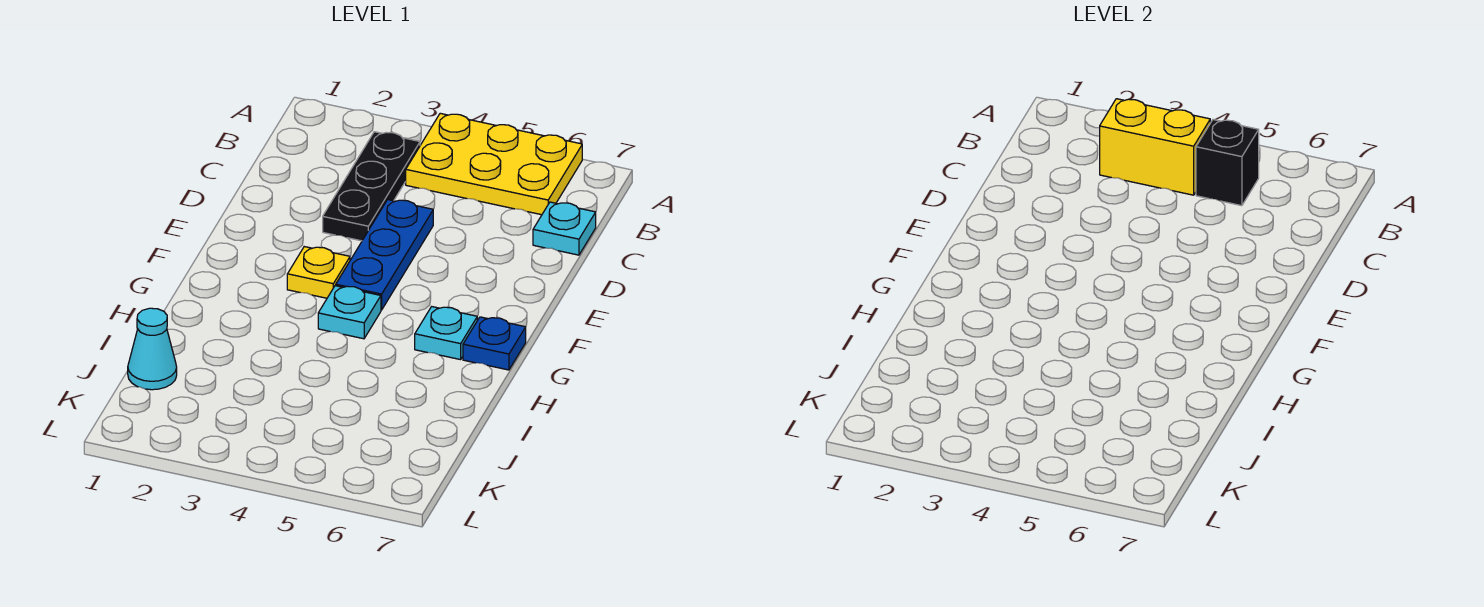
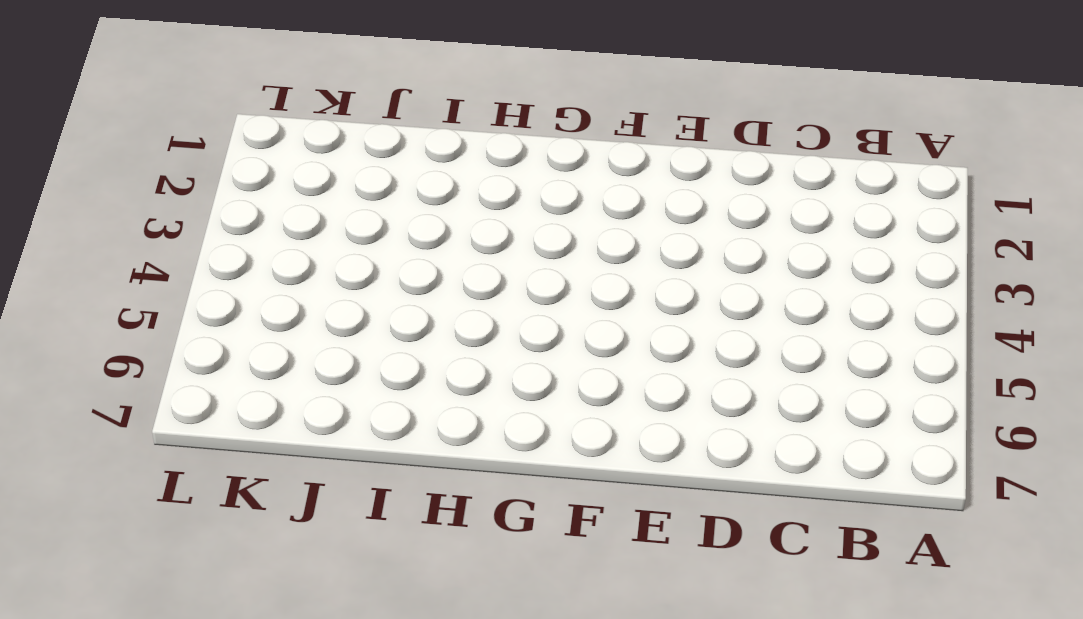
none -> yellow 2x3 plate [406,113,582,215]
none -> black 1x3 plate [323,132,420,241]

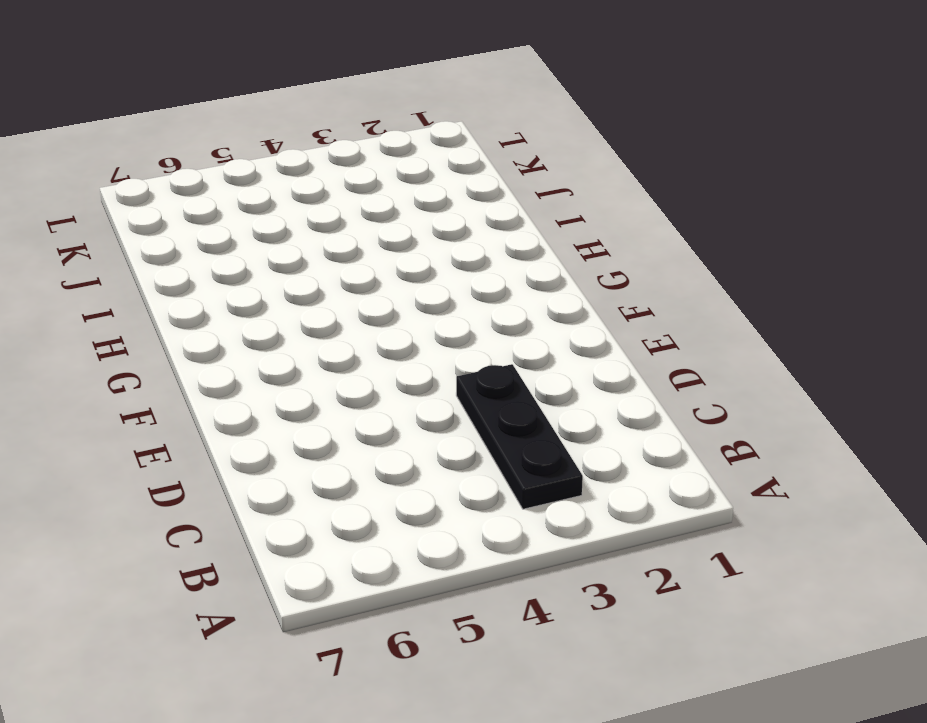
none -> yellow 2x3 plate [406,113,582,215]
none -> cyan 1x1 plate [533,202,596,255]

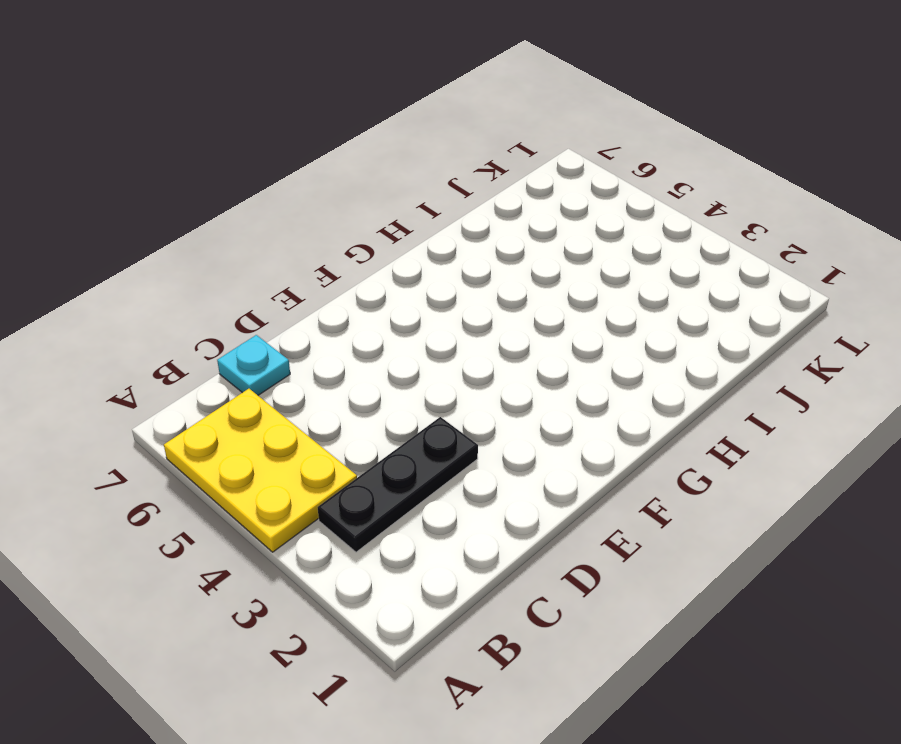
none -> blue 1x3 plate [336,200,433,310]
none -> yellow 1x1 plate [287,247,350,298]

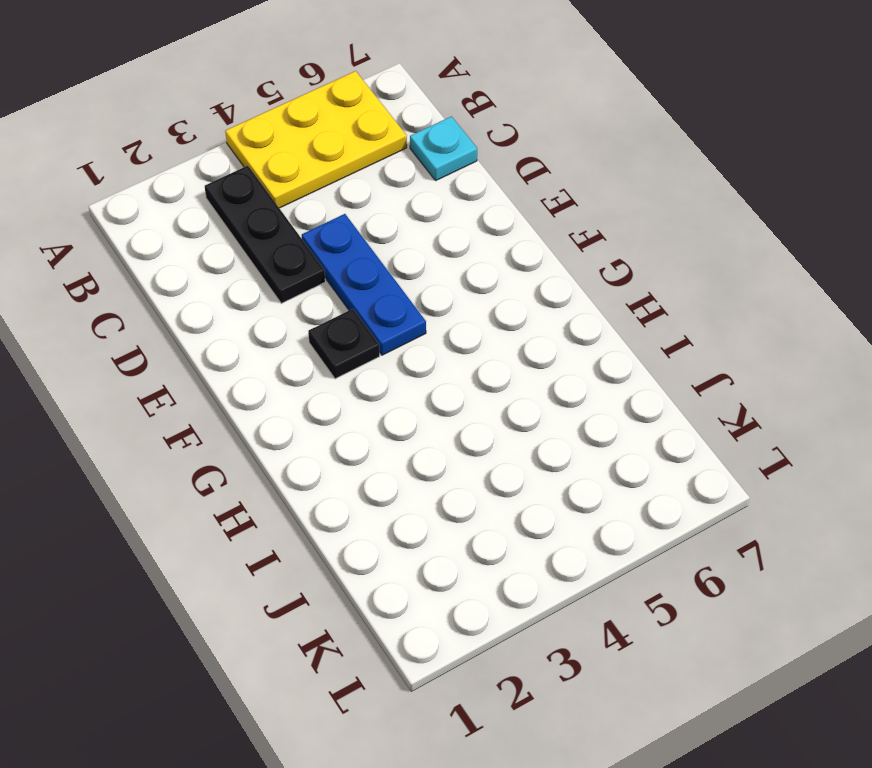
black 1x1 plate [308,309,380,379] -> yellow 1x1 plate [287,247,350,298]
none -> cyan 1x1 plate [318,286,381,339]
none -> cyan 1x1 plate [415,307,477,360]

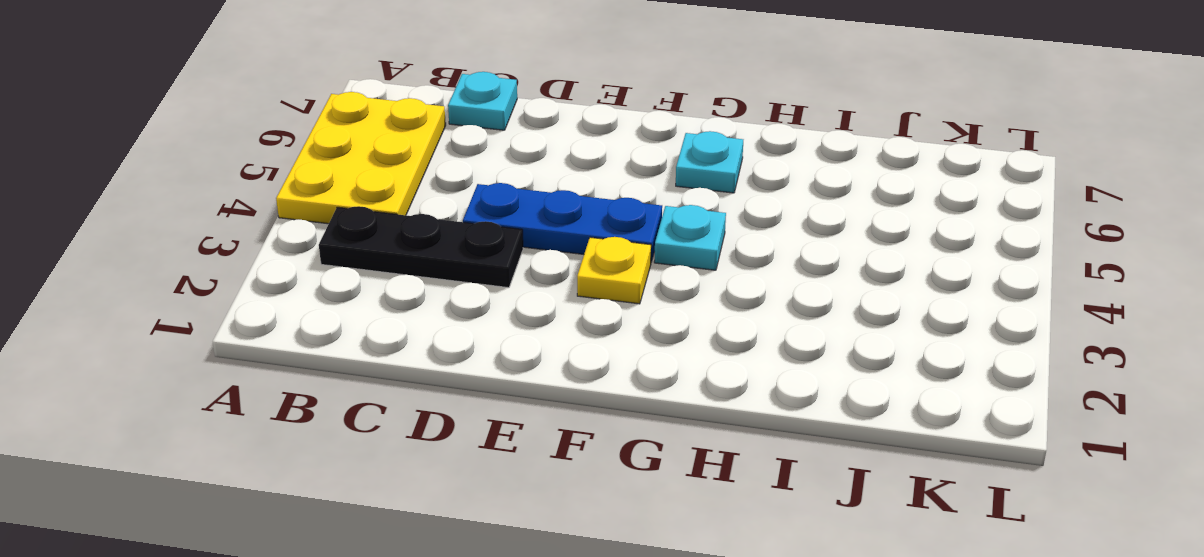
none -> blue 1x1 plate [463,317,526,370]
none -> cyan 1x1 cone [128,308,177,390]

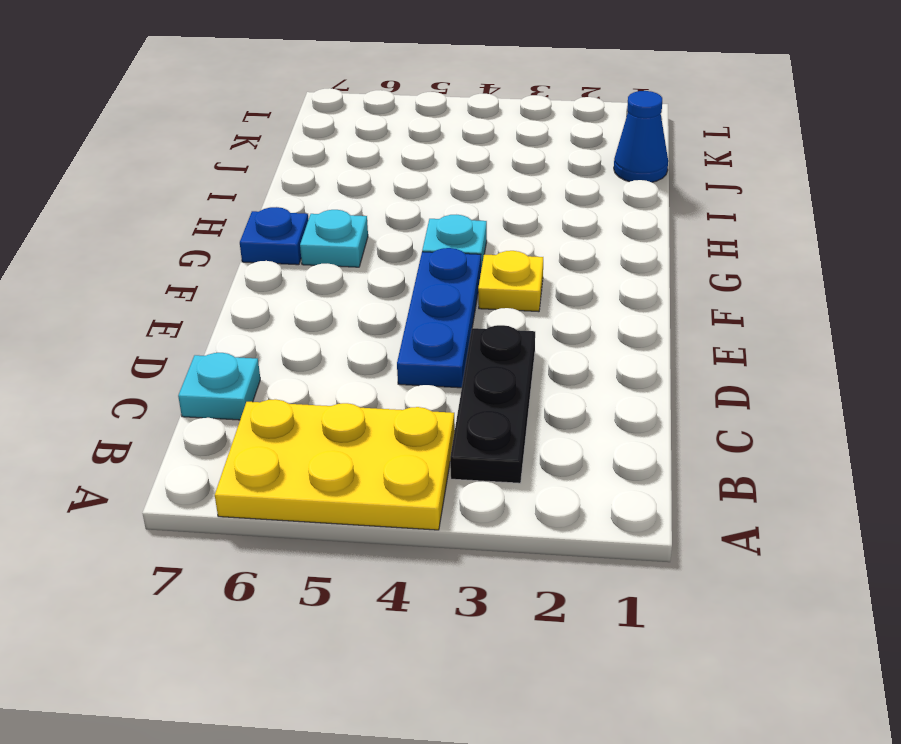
blue 1x1 cone [614,91,668,182] -> cyan 1x1 cone [128,308,177,390]
none -> yellow 1x2 brick [1100,99,1210,195]
none -> black 1x1 brick [1196,120,1259,206]

